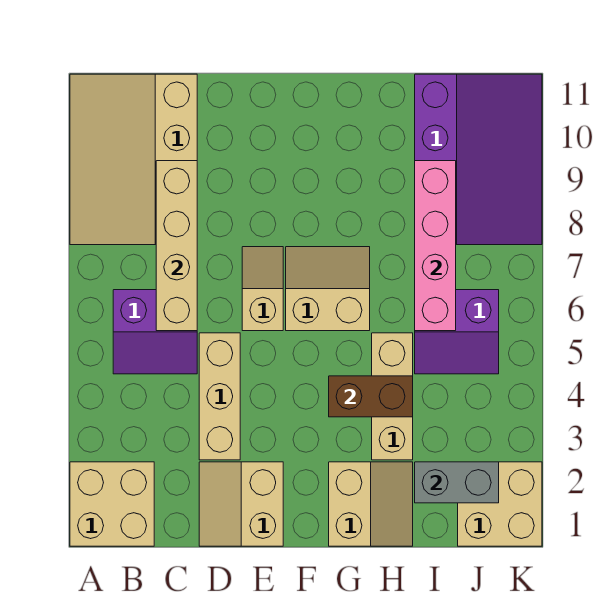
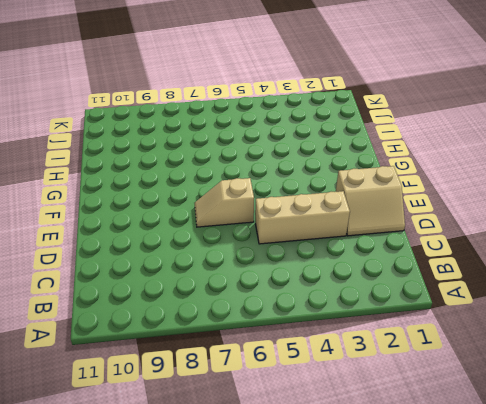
none -> tan 2x2 brick [70,462,154,546]
none -> tan 3x4 slope [70,74,197,245]
none -> purple 2x2 slope [113,290,197,374]

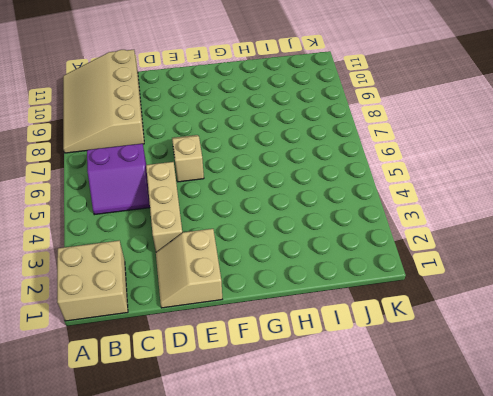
none -> tan 2x2 slope [286,247,370,331]
none -> tan 2x2 slope [329,462,413,546]
none -> tan 1x3 brick [372,333,413,460]

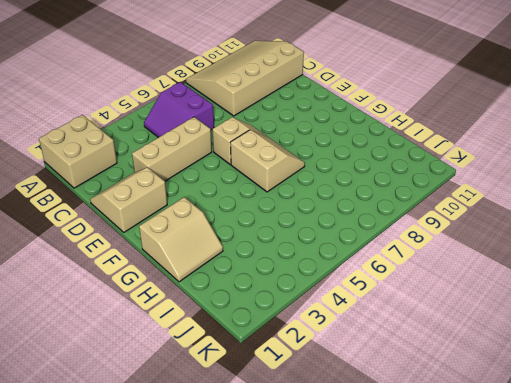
none -> tan 1x3 brick [372,333,413,460]
none -> purple 2x2 slope [415,290,499,374]
none -> purple 3x4 slope [415,74,542,245]

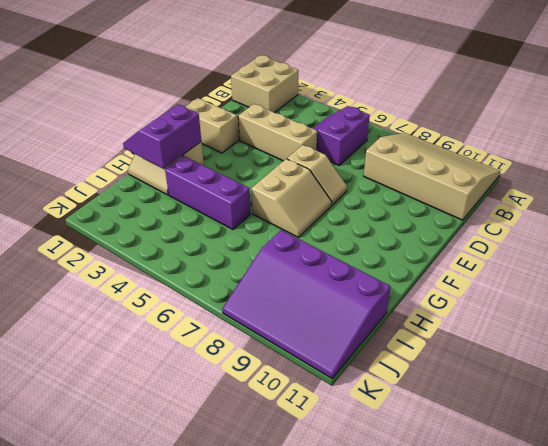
purple 2x2 slope [123,105,201,168] -> purple 2x2 slope moved to [415,290,499,374]
purple 1x3 brick [165,156,251,229] -> tan 1x3 brick [372,333,413,460]
none -> tan 2x2 brick [458,462,542,546]
none -> tan 1x4 brick [156,161,197,331]
none -> brown 1x2 brick [329,376,413,417]

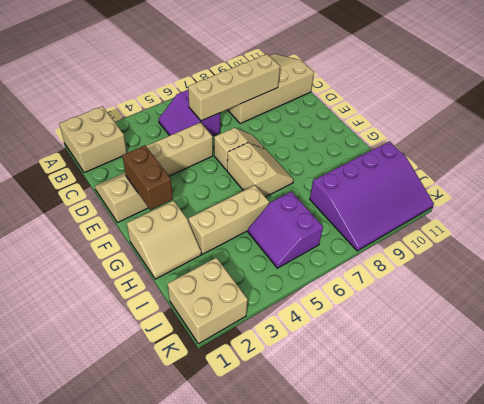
brown 1x2 brick [122,145,173,210] -> brown 1x2 brick moved to [329,376,413,417]
none -> grey 1x2 brick [415,462,499,503]
none -> pink 1x4 brick [415,161,456,331]

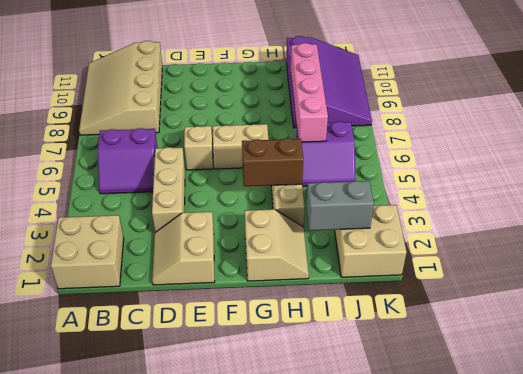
none -> tan 1x4 brick [156,161,197,331]

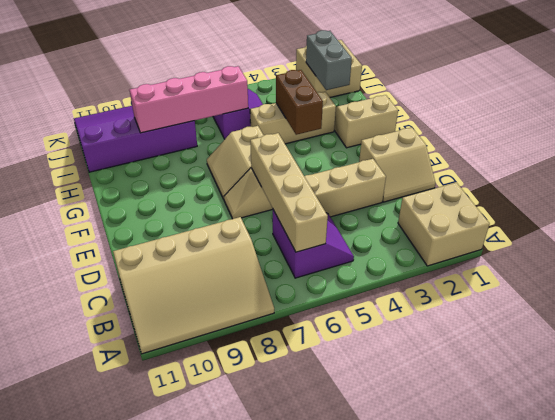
tan 1x4 brick [250,133,328,252] -> tan 1x4 brick turned to [156,161,197,331]

